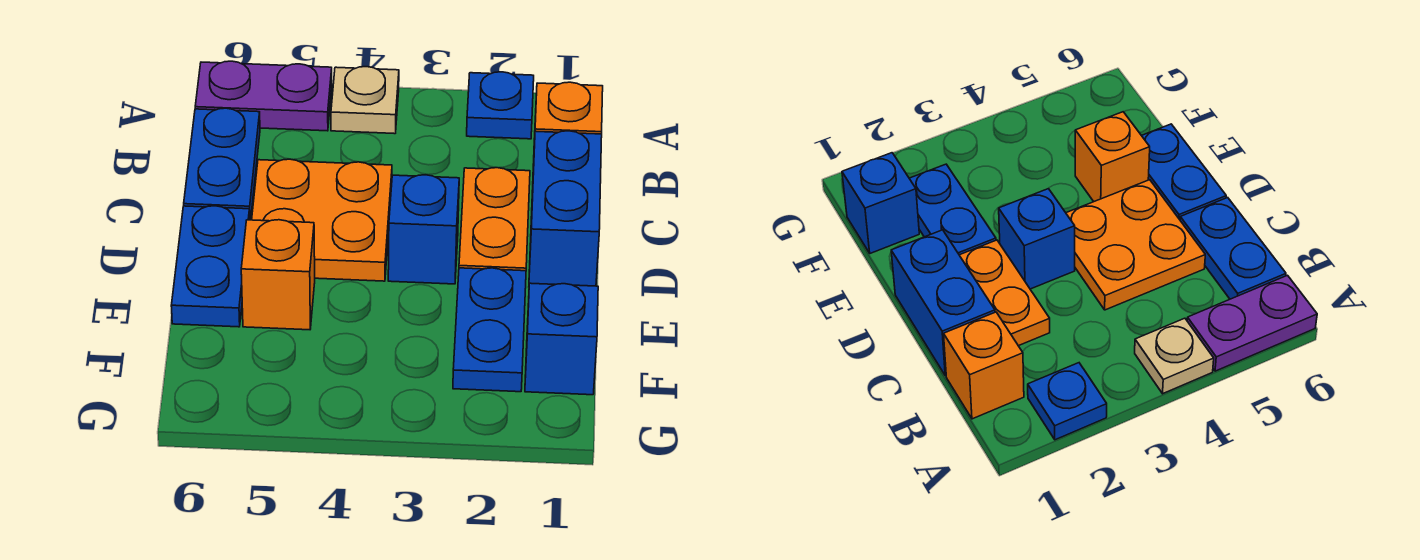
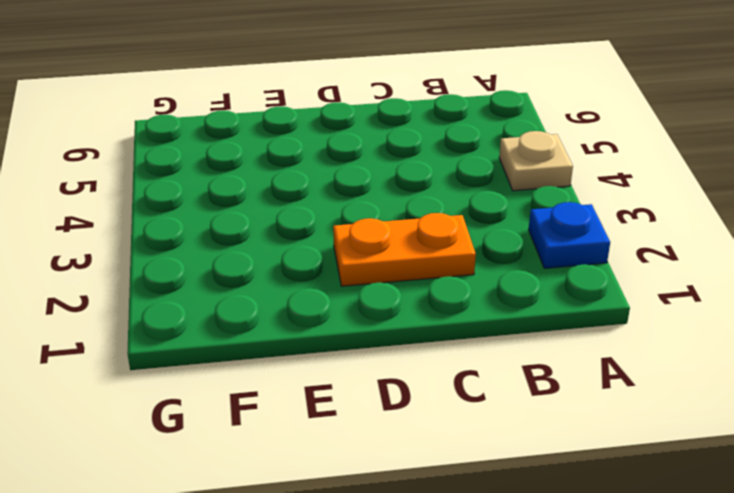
none -> purple 1x2 plate [195,61,332,131]
none -> orange 1x1 brick [533,82,603,167]
none -> blue 1x2 plate [184,108,260,220]

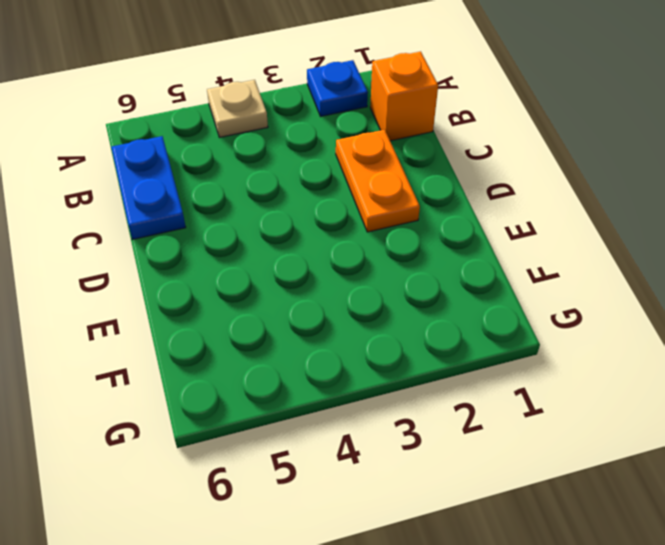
none -> purple 1x2 plate [195,61,332,131]
none -> blue 1x2 brick [529,131,602,286]
none -> orange 2x2 plate [252,159,392,281]

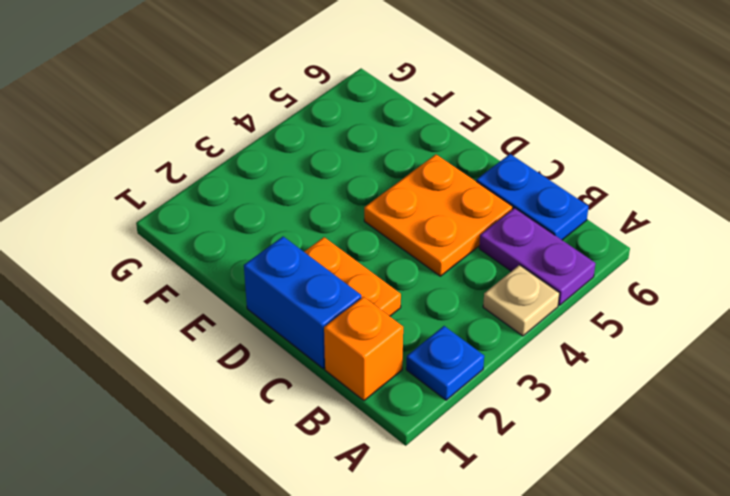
purple 1x2 plate [479,208,596,305] -> purple 1x2 plate turned to [195,61,332,131]
none -> blue 1x1 brick [388,175,459,284]
none -> blue 1x2 plate [171,206,250,327]
none -> blue 1x2 plate [453,268,526,392]

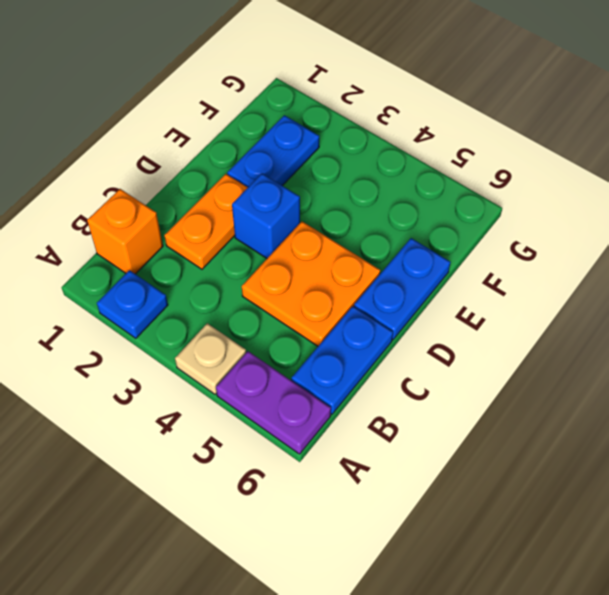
none -> blue 1x2 brick [529,131,602,286]
none -> orange 1x1 brick [241,220,315,330]
none -> blue 1x1 brick [525,283,598,395]

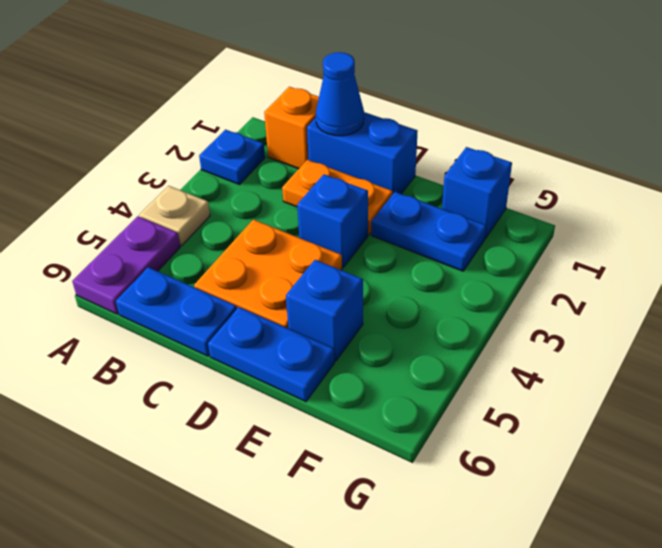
blue 1x1 cone [316,52,364,136] -> none
blue 1x1 brick [286,260,363,361] -> orange 1x1 brick [241,220,315,330]

